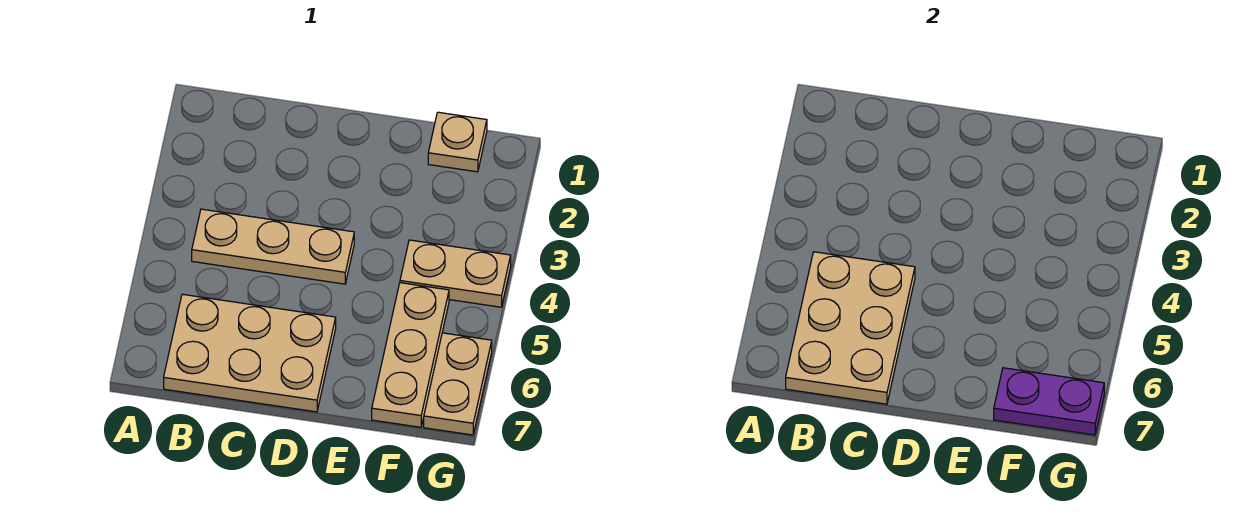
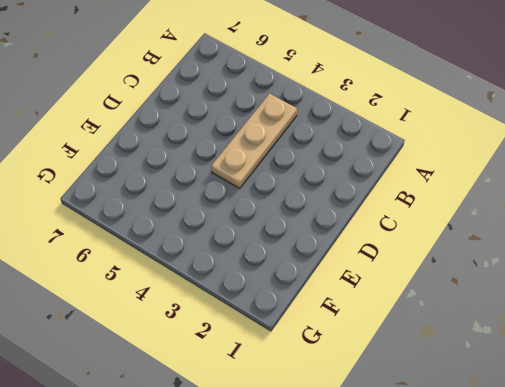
none -> tan 2x3 plate [164,294,336,412]
none -> tan 1x1 plate [428,112,487,172]

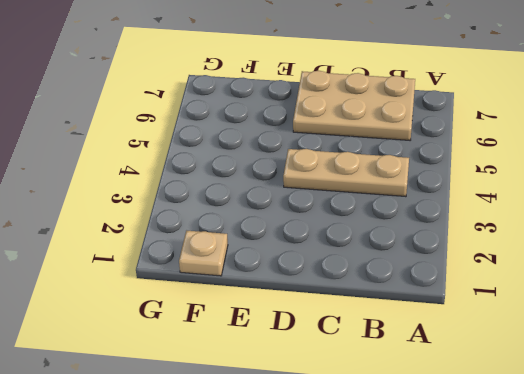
none -> tan 1x2 plate [400,240,511,307]
none -> tan 1x3 plate [372,283,449,427]

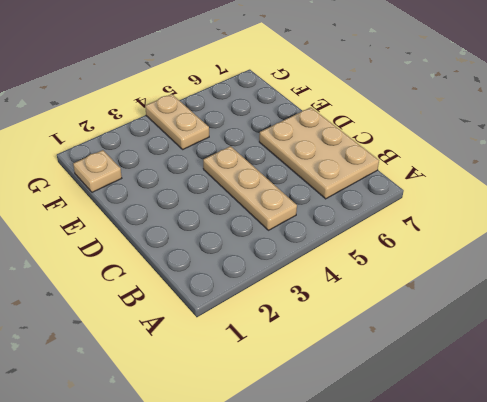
none -> tan 1x3 plate [372,283,449,427]
none -> tan 1x2 plate [424,333,492,435]

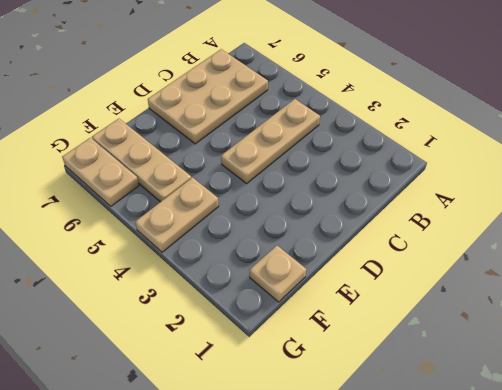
none -> tan 2x3 plate [786,252,915,404]
none -> purple 1x2 plate [994,368,1104,435]

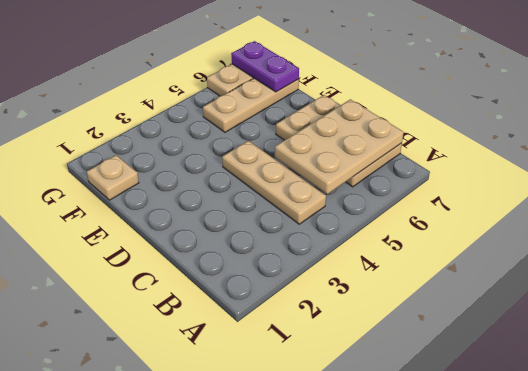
none -> tan 1x2 plate [400,240,511,307]

